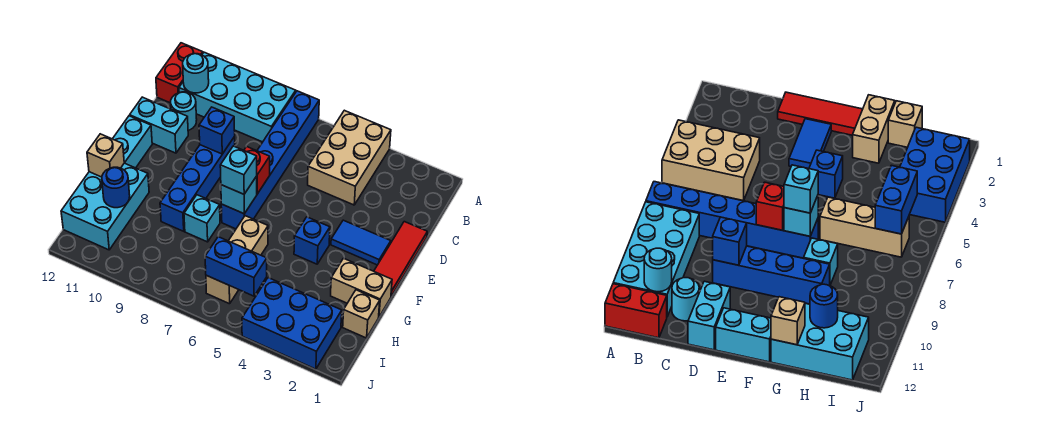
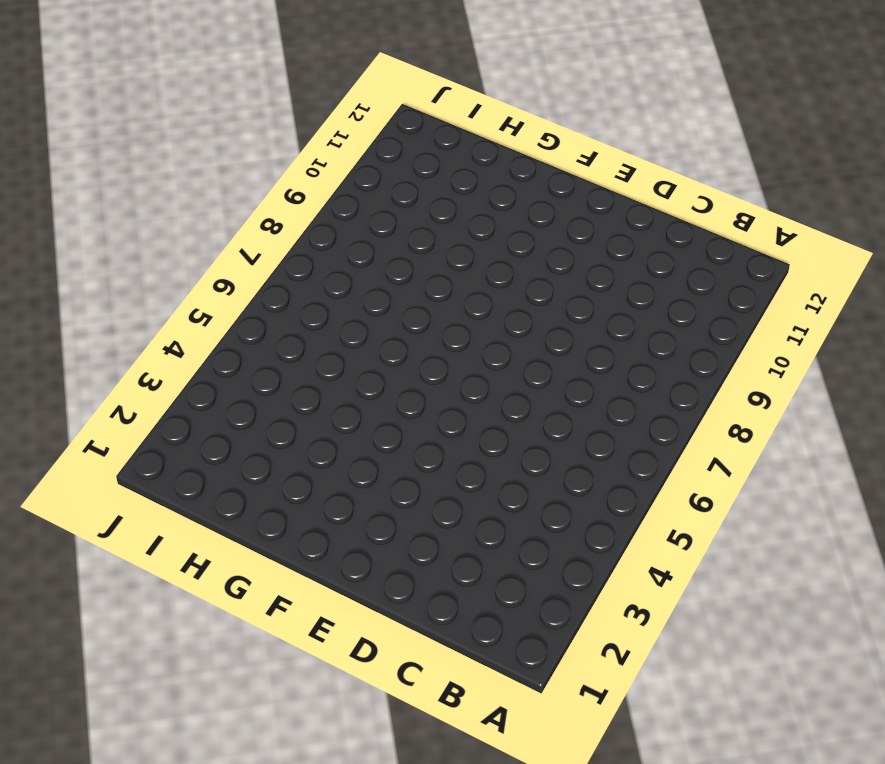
none -> tan 2x3 brick [308,110,391,205]
none -> blue 1x6 brick [221,91,319,229]
none -> cyan 2x4 brick [179,52,296,142]

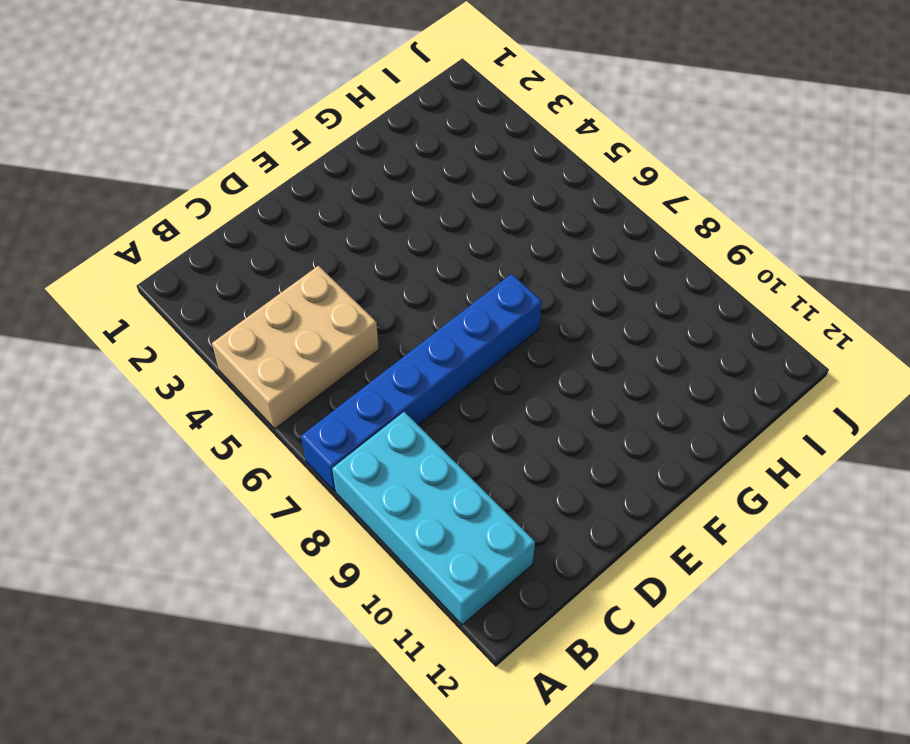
none -> red 1x2 brick [156,43,203,103]
none -> cyan 1x1 round brick [171,92,197,130]
none -> red 1x3 tile [374,222,427,296]

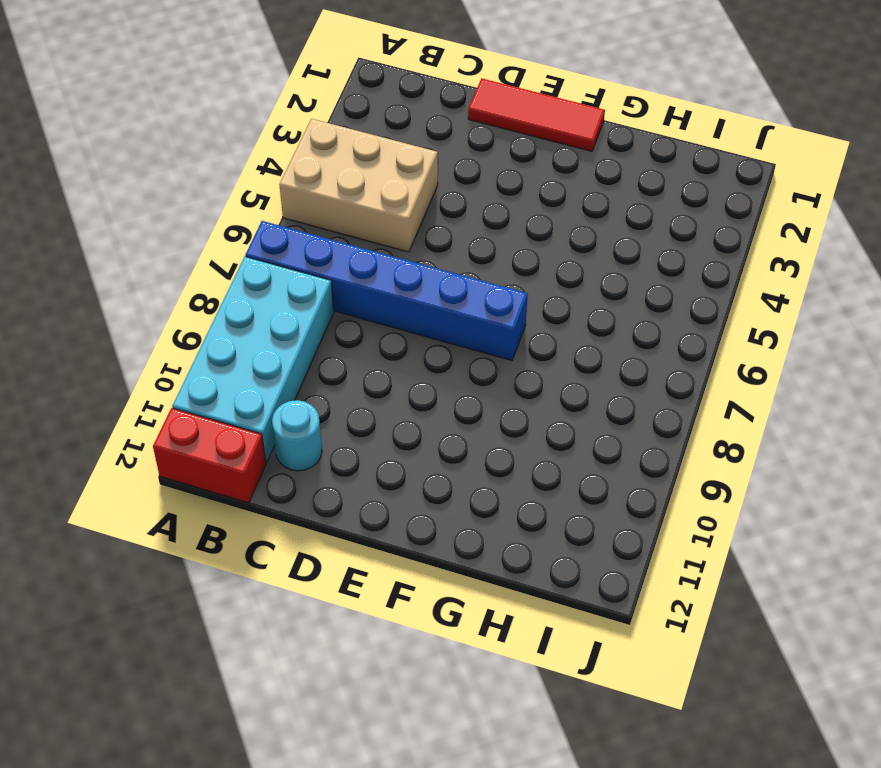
none -> blue 1x4 brick [160,137,235,231]
none -> cyan 1x2 brick [130,97,188,153]
none -> blue 1x2 tile [331,220,391,265]

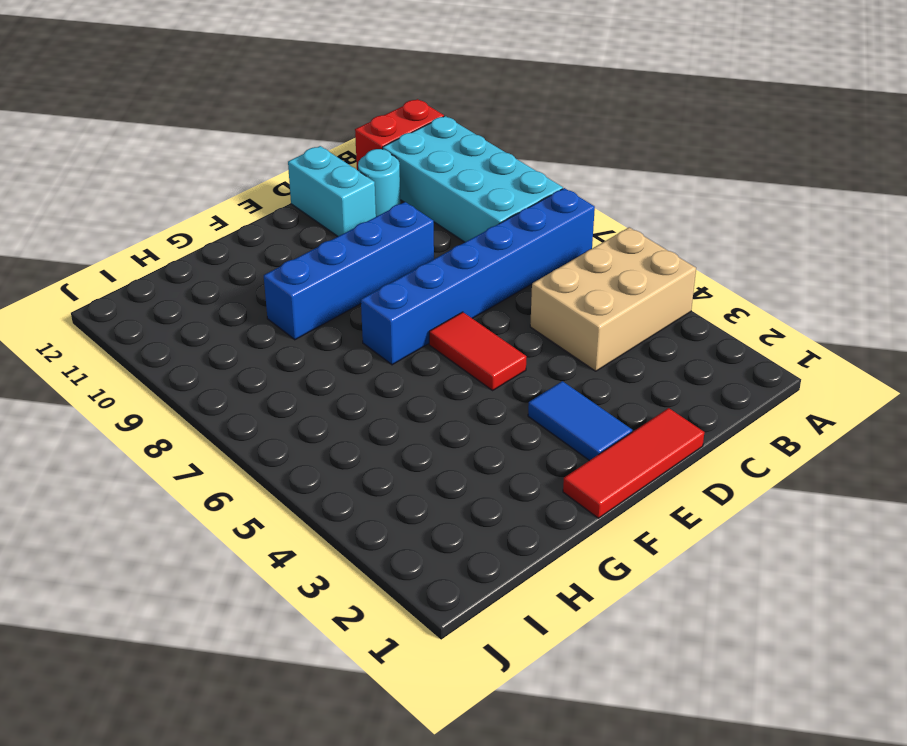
red 1x2 tile [429,312,526,390] -> none
none -> cyan 1x2 brick [113,116,152,168]
none -> blue 1x1 brick [294,217,330,264]
none -> tan 1x2 brick [331,258,392,317]

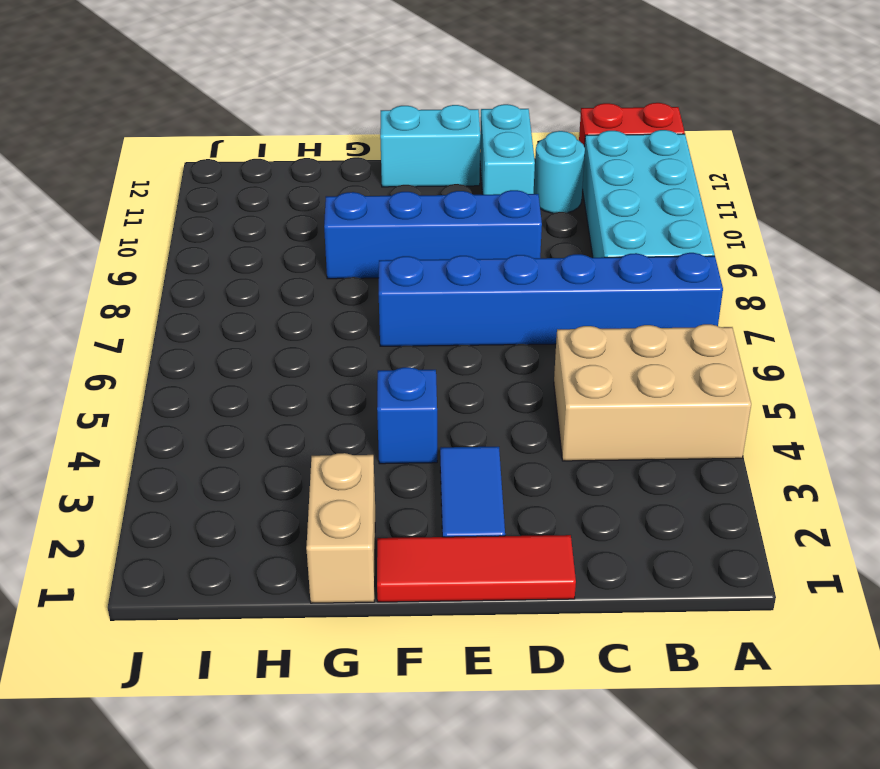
none -> tan 1x3 brick [206,216,268,304]
none -> cyan 1x1 brick [184,195,220,242]
none -> cyan 2x3 brick [61,163,149,250]

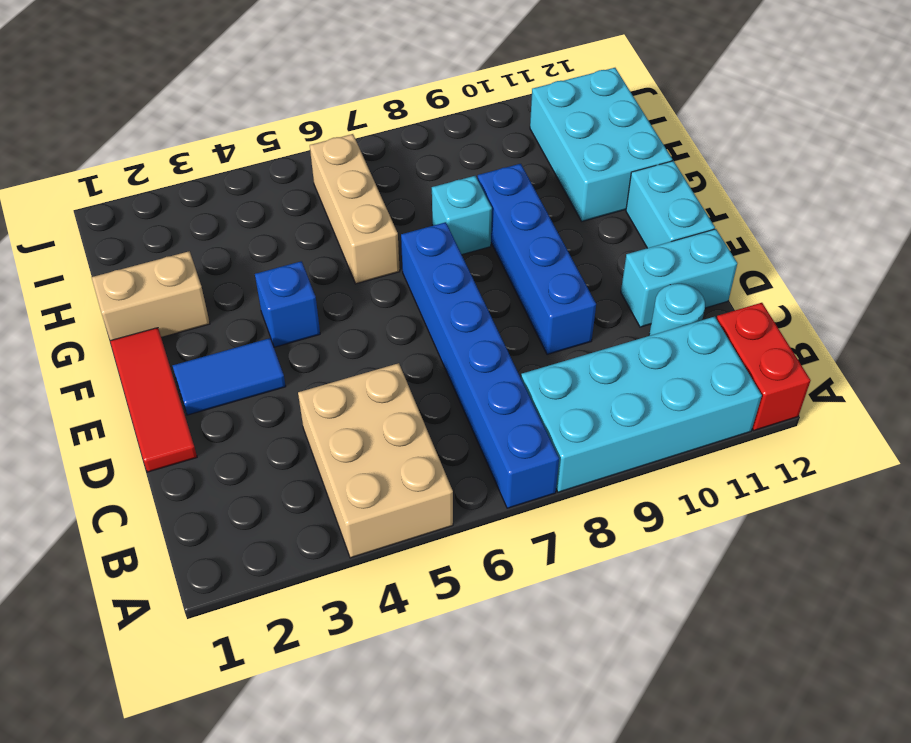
none -> tan 1x1 brick [343,290,380,338]
none -> blue 2x3 brick [242,278,342,369]
none -> cyan 1x1 round brick [183,54,209,93]

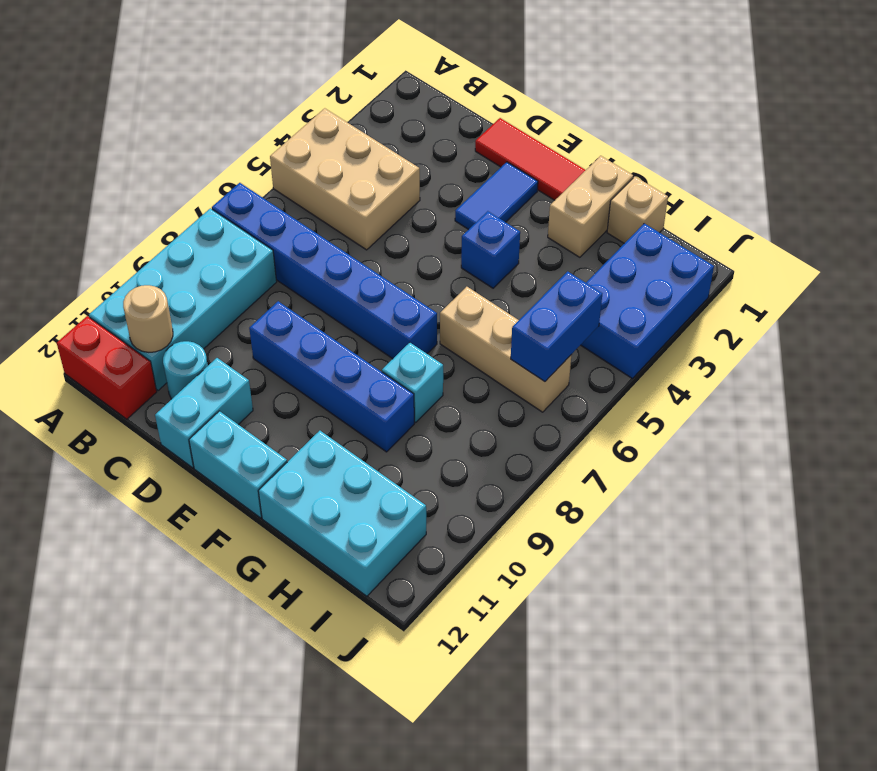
tan 1x1 round brick [123,285,173,352] -> cyan 1x1 round brick [183,54,209,93]
none -> blue 1x1 brick [199,107,235,154]
none -> red 1x1 brick [244,147,270,194]
none -> cyan 1x1 brick [221,176,257,214]

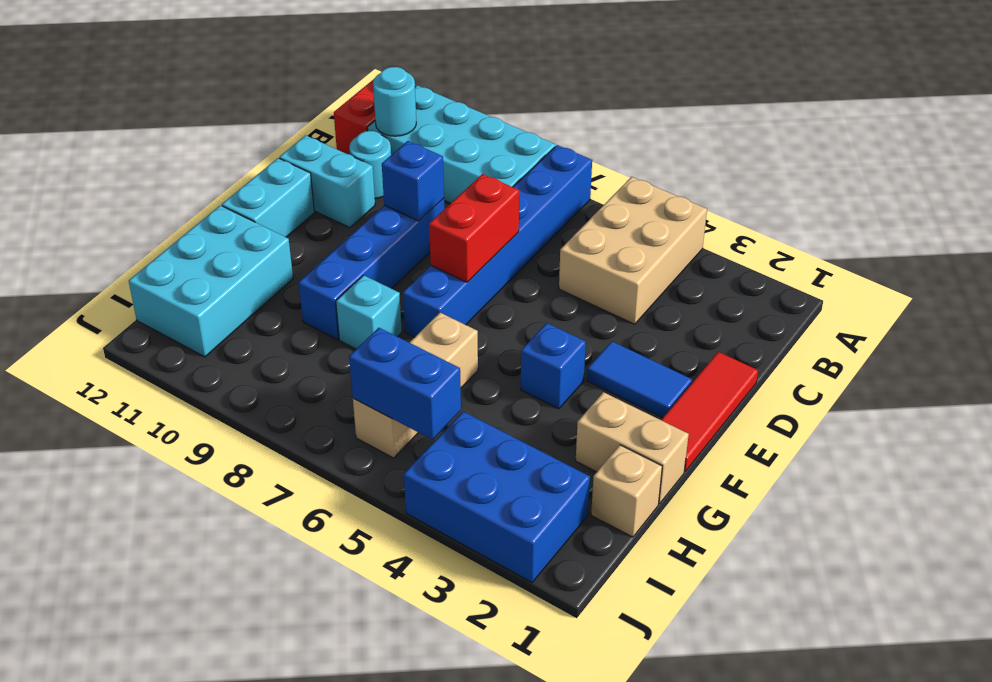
red 1x2 brick [429,174,519,282] -> red 1x1 brick [244,147,270,194]
none -> cyan 1x1 brick [221,176,257,214]
none -> tan 1x1 brick [87,134,124,177]
none -> blue 1x1 round brick [102,167,130,208]

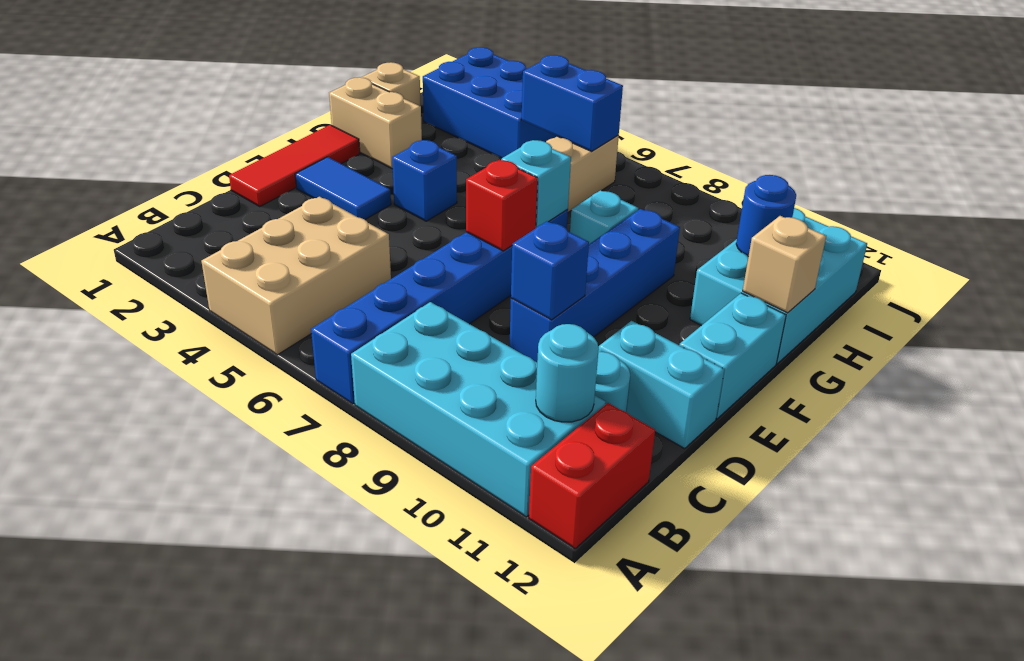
none -> cyan 1x1 brick [220,146,257,194]

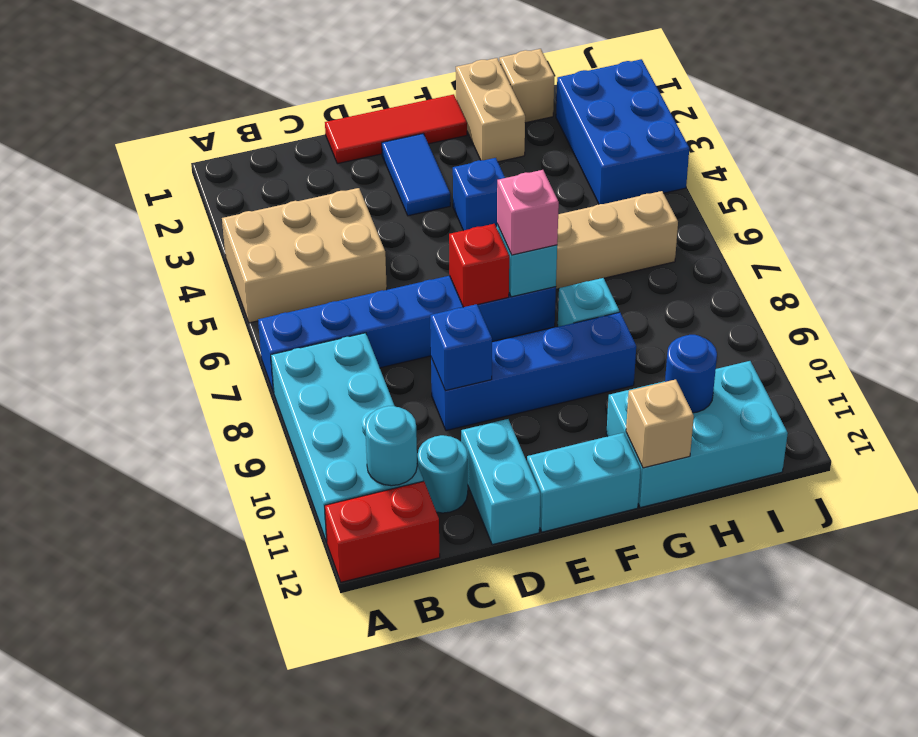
pink 1x1 brick [497,170,559,255] -> cyan 1x1 brick [220,146,257,194]
none -> blue 1x2 brick [205,237,267,296]

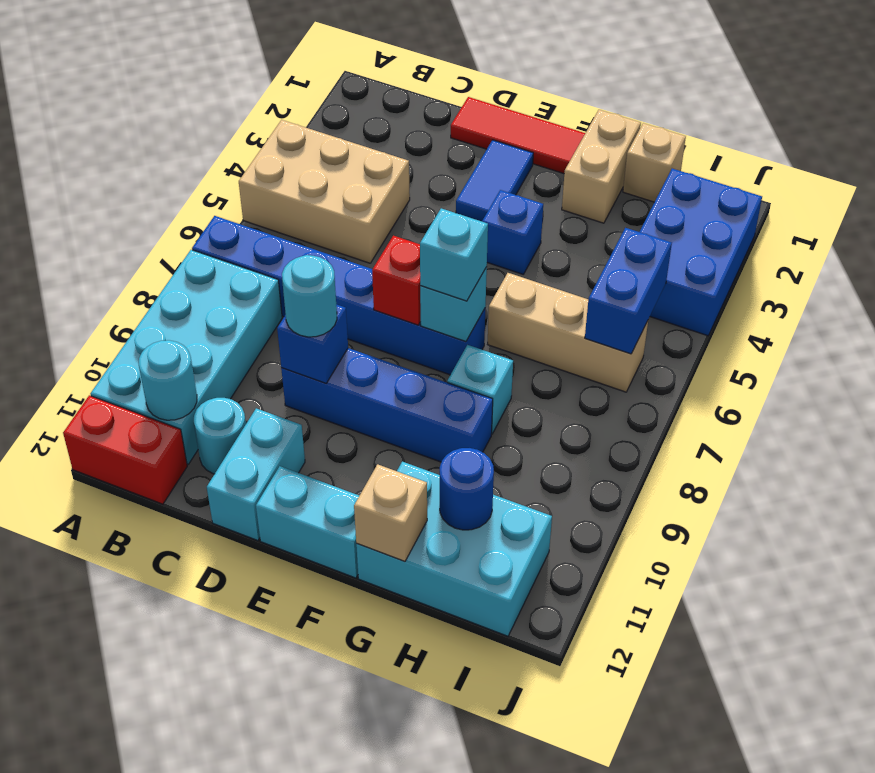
cyan 1x1 round brick [282,255,337,337] -> none

